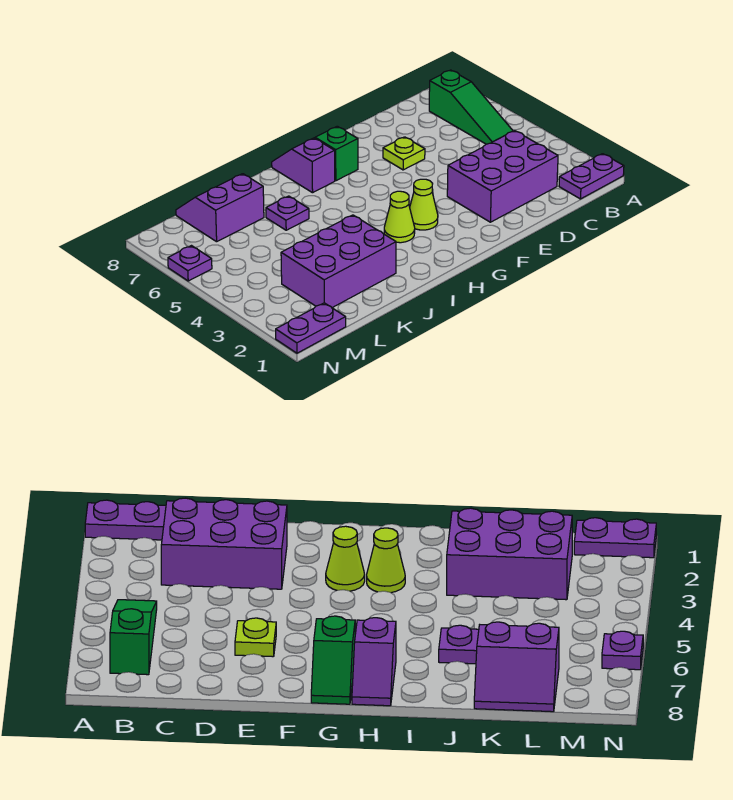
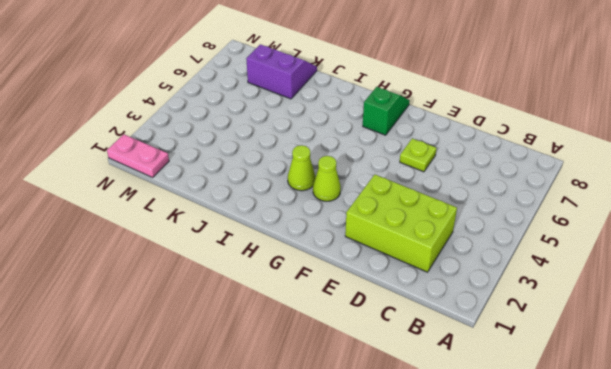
lime 2x3 brick [345,175,457,272] -> purple 2x3 brick [447,131,558,222]
pink 1x2 plate [107,134,169,178] -> purple 1x2 plate [276,303,346,353]
none -> purple 1x2 plate [559,154,624,199]
none -> green 1x3 slope [429,70,513,144]
none -> purple 1x2 slope [272,138,335,193]

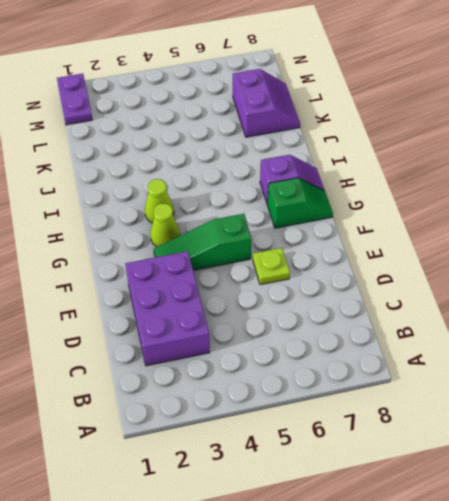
green 1x3 slope [154,214,251,270] -> green 1x3 slope moved to [429,70,513,144]
none -> purple 1x2 plate [559,154,624,199]
none -> purple 2x3 brick [281,215,396,308]
none -> purple 1x1 plate [266,196,309,230]

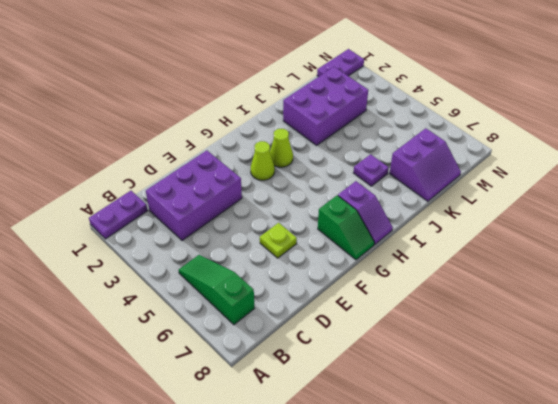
none -> purple 1x1 plate [168,246,212,281]

